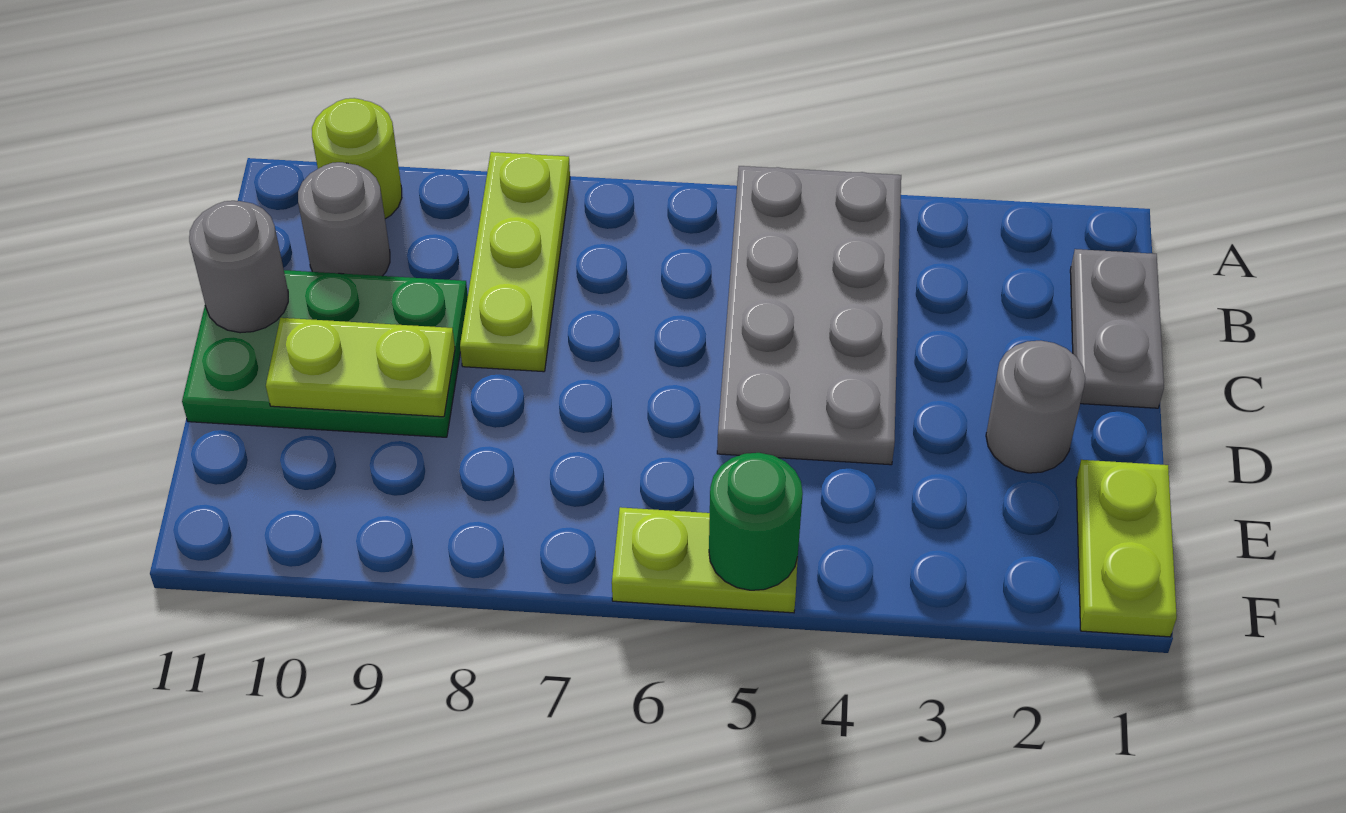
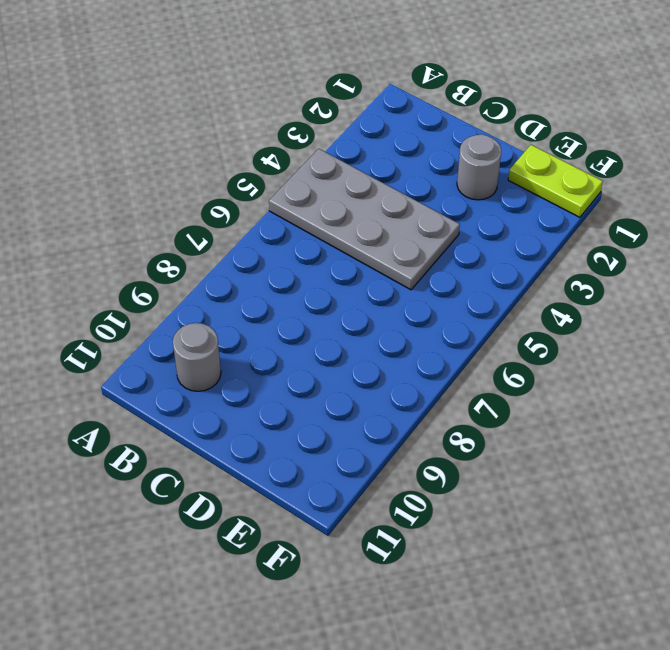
none -> lime 1x3 plate [460,152,570,372]
none -> lime 1x1 round brick [312,98,402,219]
none -> grey 1x2 plate [1070,249,1164,408]

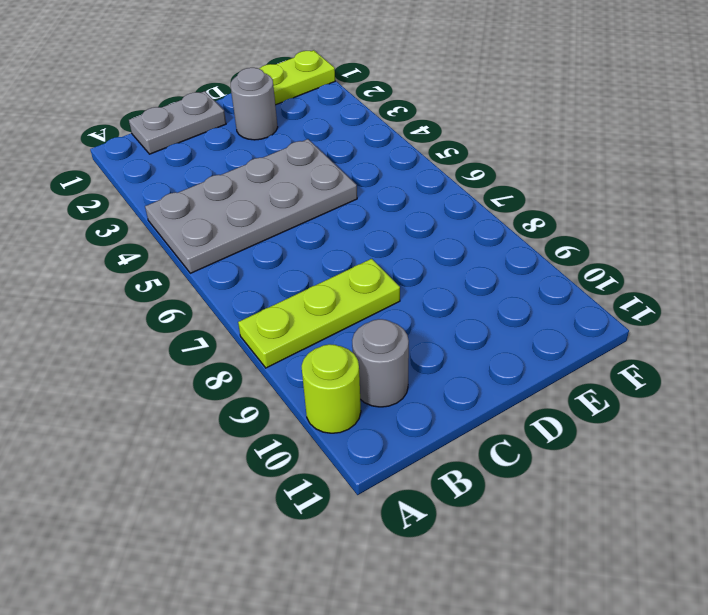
none -> green 2x3 plate [182,270,468,437]
none -> lime 1x2 plate [612,507,798,613]
none -> grey 1x1 round brick [189,201,288,333]

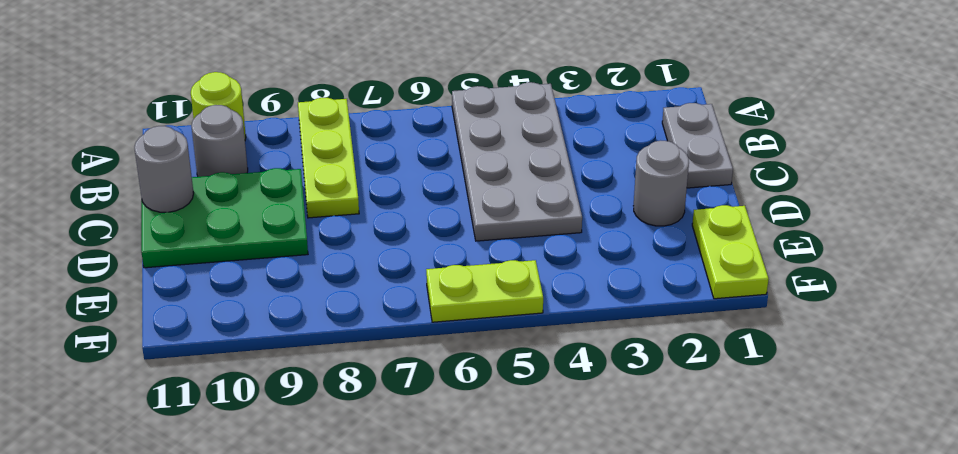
none -> lime 1x2 plate [266,318,455,417]
none -> green 1x1 round brick [709,453,803,590]

